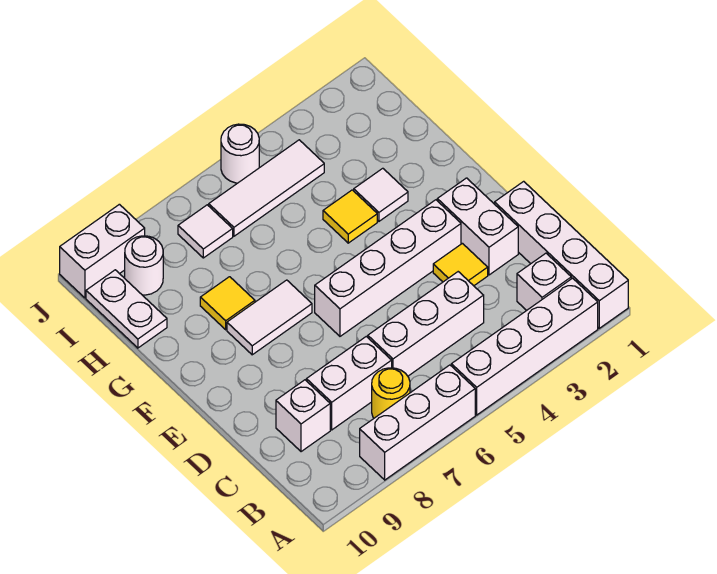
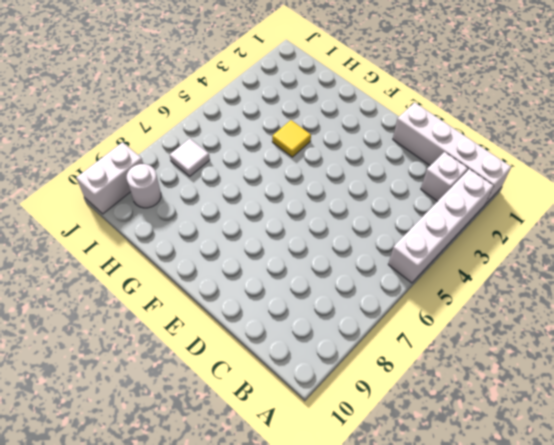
none -> white 1x3 brick [360,365,475,480]
none -> yellow 1x1 round brick [372,368,410,418]
none -> white 1x3 brick [368,272,484,376]

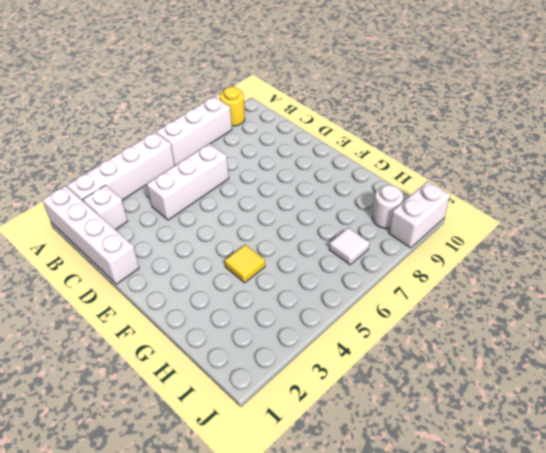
yellow 1x1 round brick [220,87,245,126] -> yellow 1x1 round brick moved to [372,368,410,418]
none -> white 1x2 brick [306,336,392,430]
none -> white 1x1 brick [276,380,330,452]
none -> white 1x2 brick [437,178,518,275]

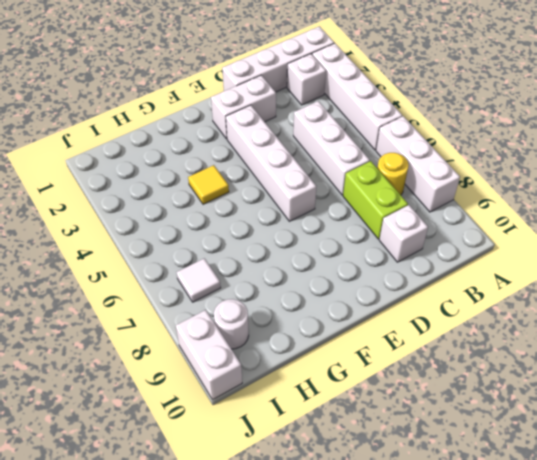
lime 1x2 brick [343,161,408,239] -> white 1x2 brick [306,336,392,430]
none -> yellow 1x1 tile [433,243,488,286]
none -> white 1x2 tile [227,280,312,355]
none -> white 1x1 tile [354,168,408,221]

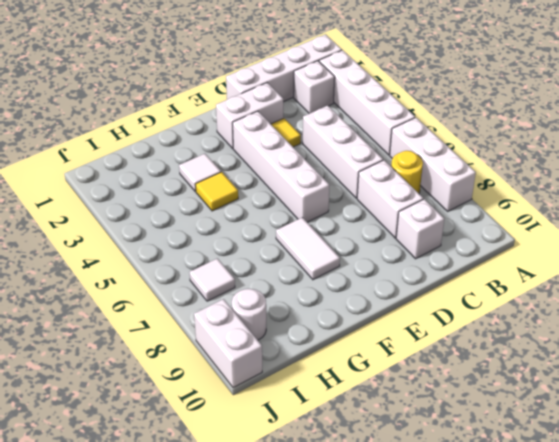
none -> yellow 1x1 tile [200,277,255,330]
none -> white 1x2 plate [86,270,167,348]
none -> white 1x3 tile [209,140,324,236]

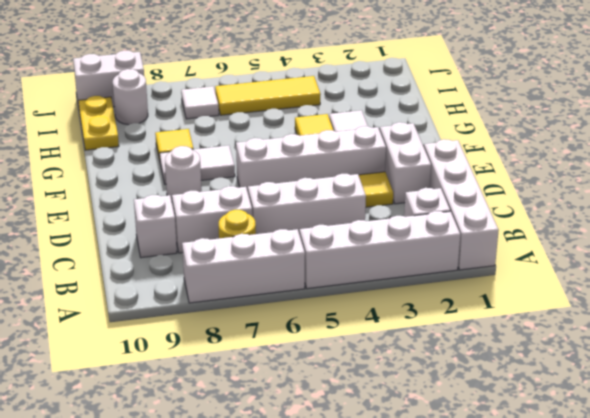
white 1x1 round brick [165,146,202,201] -> white 1x1 round brick moved to [221,124,259,183]
yellow 1x2 plate [78,96,119,150] -> white 1x2 plate [86,270,167,348]
yellow 1x3 tile [215,76,321,115] -> white 1x3 tile [209,140,324,236]

